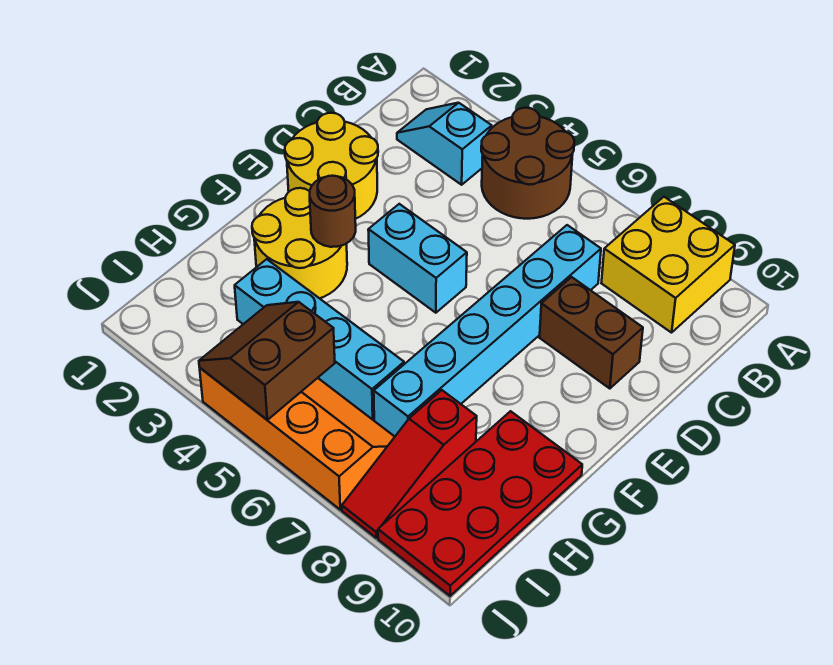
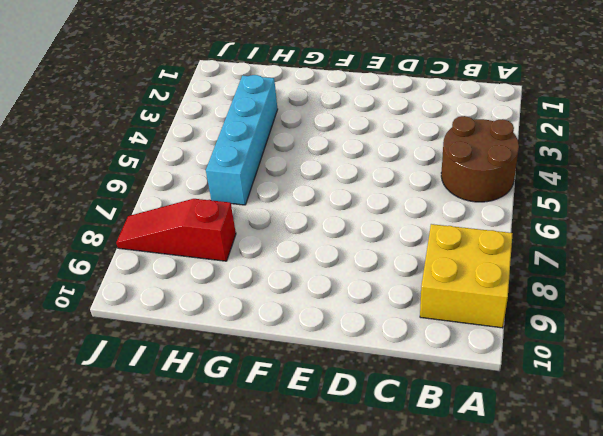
none -> cyan 1x2 slope [397,103,492,185]
none -> cyan 1x6 brick [374,225,601,436]
none -> yellow 2x2 round brick [285,113,378,219]

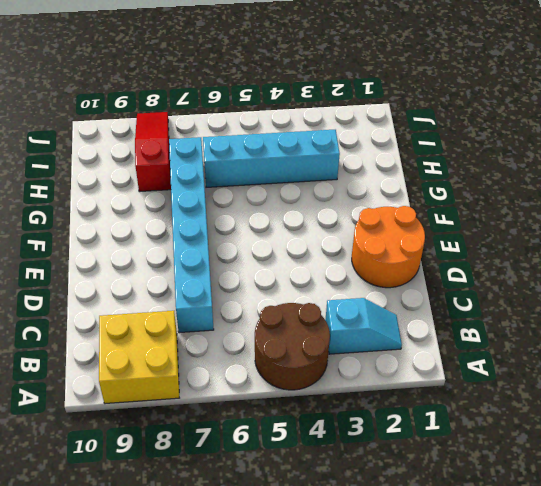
orange 2x2 round brick [352,206,425,288] -> yellow 2x2 round brick [285,113,378,219]
none -> brown 1x2 brick [540,277,643,389]
none -> cyan 1x2 brick [368,204,467,313]
none -> yellow 2x2 round brick [252,188,347,298]

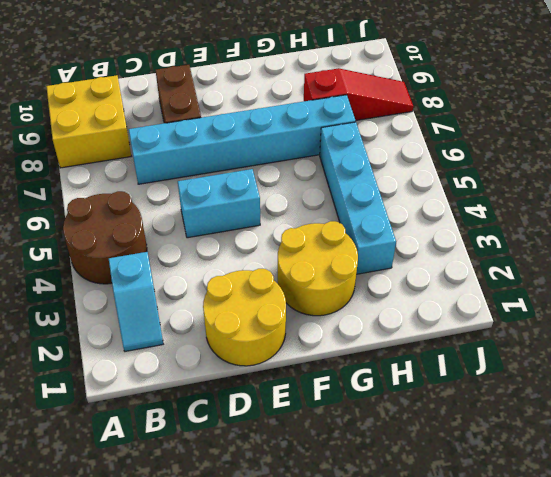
cyan 1x2 brick [178,169,260,238] -> cyan 1x2 brick turned to [368,204,467,313]
none -> red 2x4 plate [378,411,582,596]
none -> orange 2x4 slope [200,368,395,510]
none -> brown 1x1 round brick [310,176,356,247]

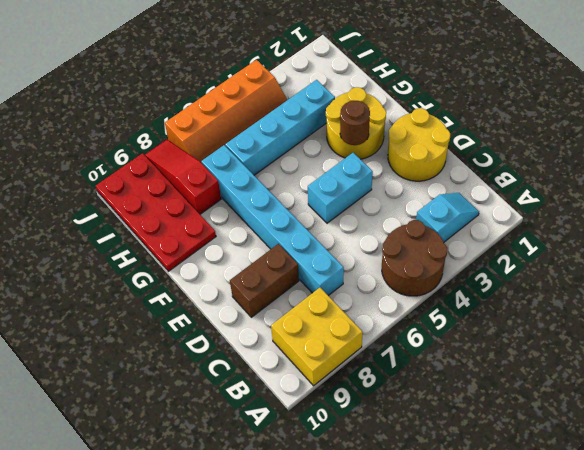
none -> brown 2x2 slope [199,302,335,420]

